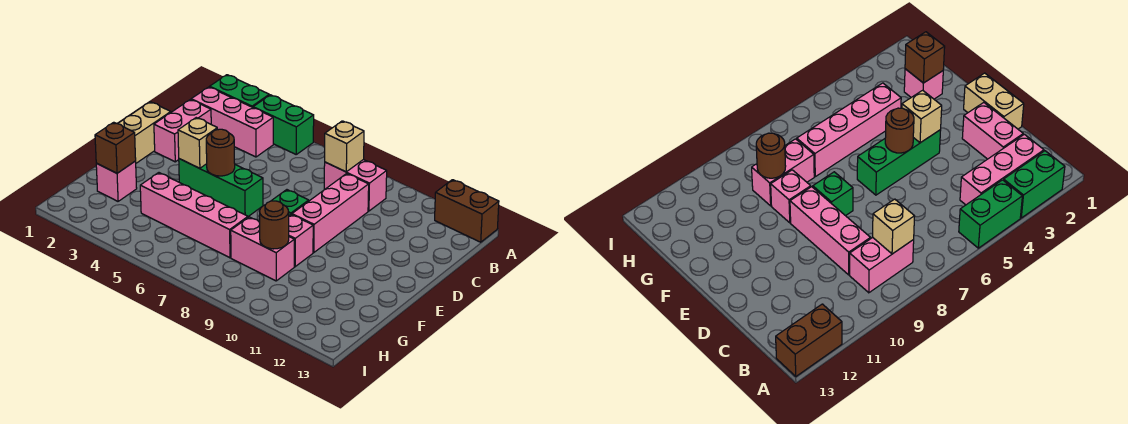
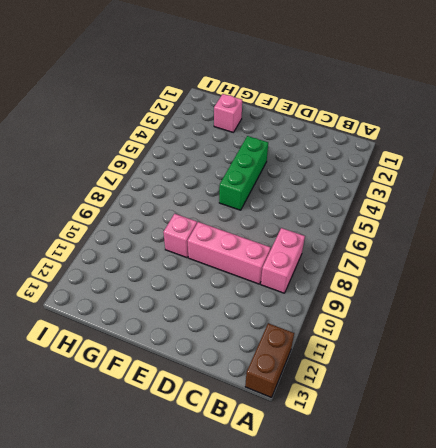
none -> green 1x2 brick [210,75,269,107]
none -> green 1x2 brick [253,95,314,154]
none -> pink 1x3 brick [191,87,273,157]

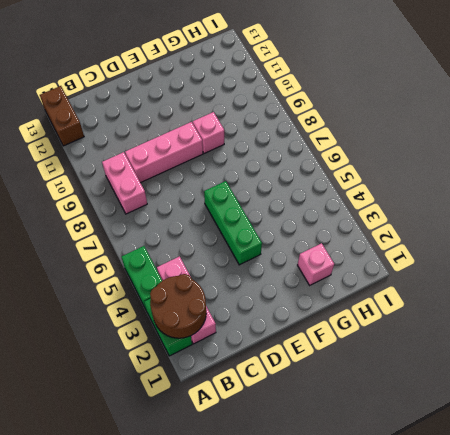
brown 2x2 round brick [150,274,206,338] -> none
none -> pink 1x2 brick [154,100,211,162]
none -> tan 1x2 brick [118,102,171,163]
none -> green 1x1 brick [272,190,309,215]

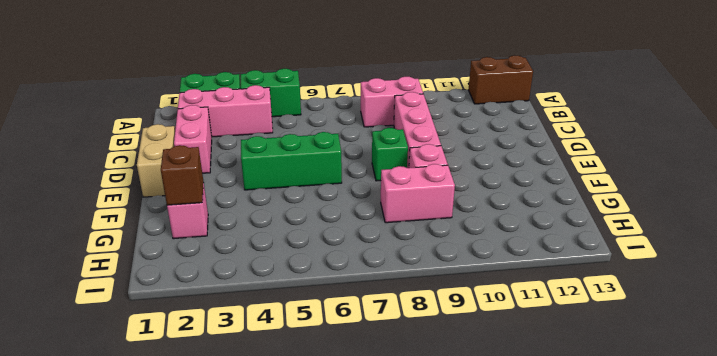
none -> pink 1x4 brick [140,173,248,258]
none -> tan 1x1 brick [324,121,364,172]
none -> tan 1x1 brick [178,118,218,168]

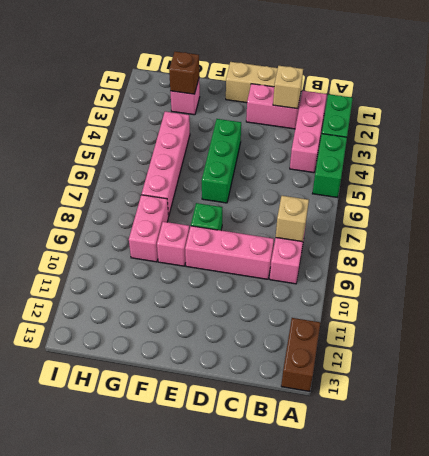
tan 1x1 brick [273,66,303,109] -> tan 1x1 brick moved to [178,118,218,168]
none -> brown 1x1 round brick [206,129,235,176]
none -> brown 1x1 round brick [260,201,289,249]

